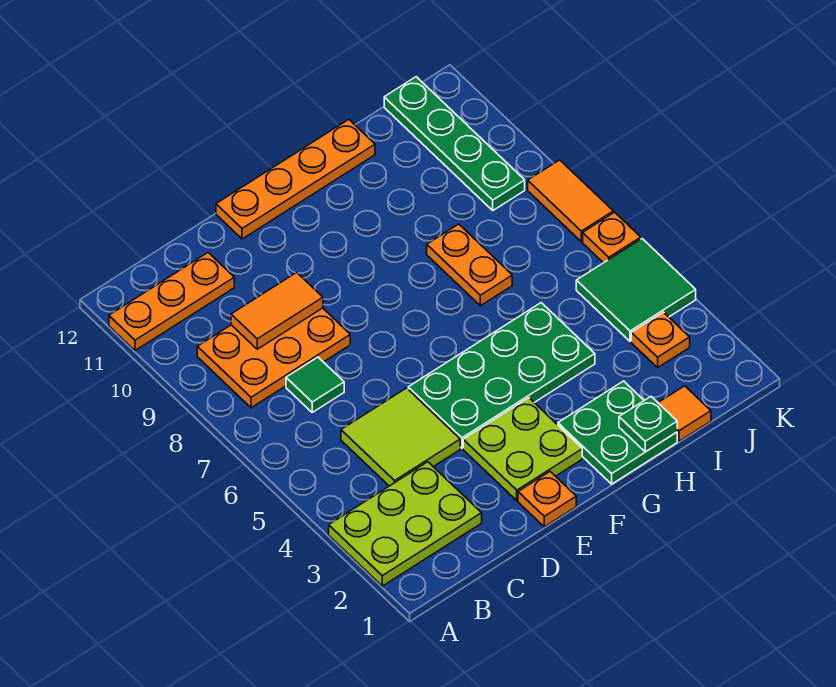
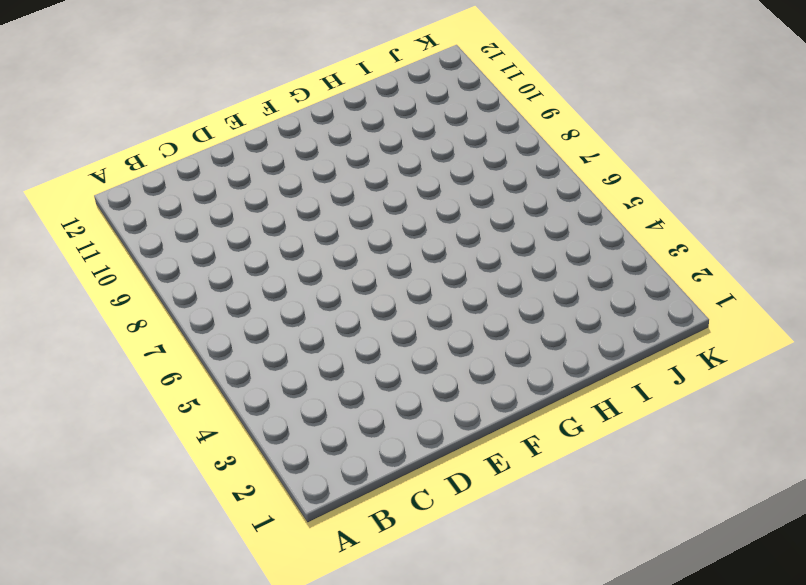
none -> lime 2x3 plate [329,462,482,586]
none -> orange 1x3 plate [109,253,234,351]
none -> orange 2x3 plate [197,308,350,408]

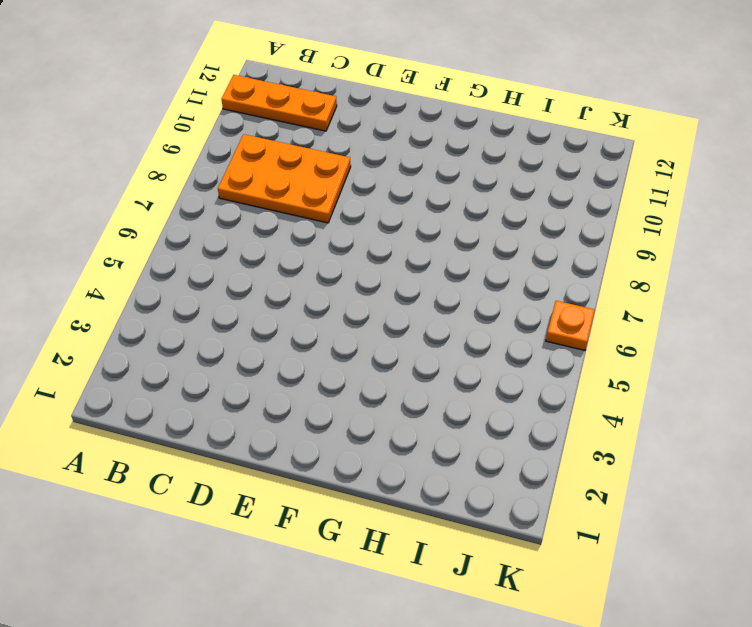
none -> lime 2x3 plate [329,462,482,586]
none -> lime 2x2 tile [341,388,460,486]
none -> green 1x1 tile [286,357,344,412]

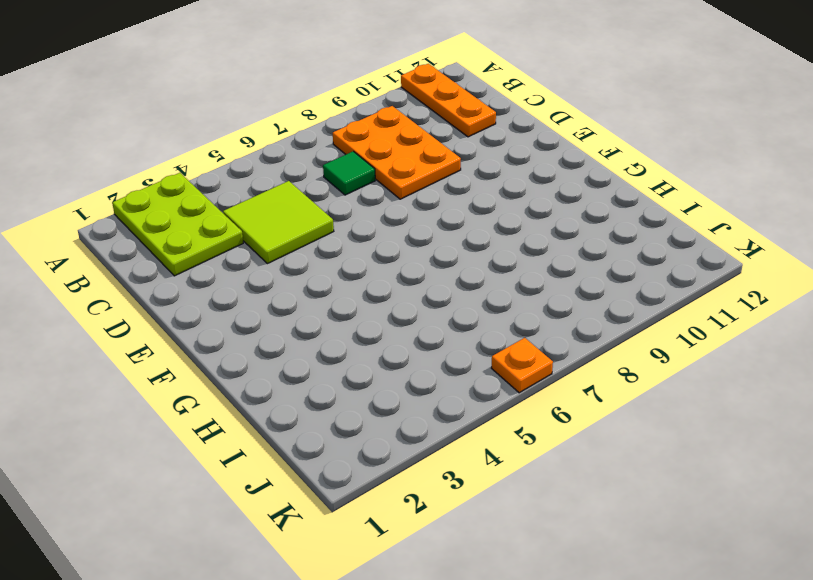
none -> orange 1x1 plate [518,472,576,527]
none -> lime 2x2 plate [463,398,582,501]
none -> green 2x4 plate [408,303,595,448]

